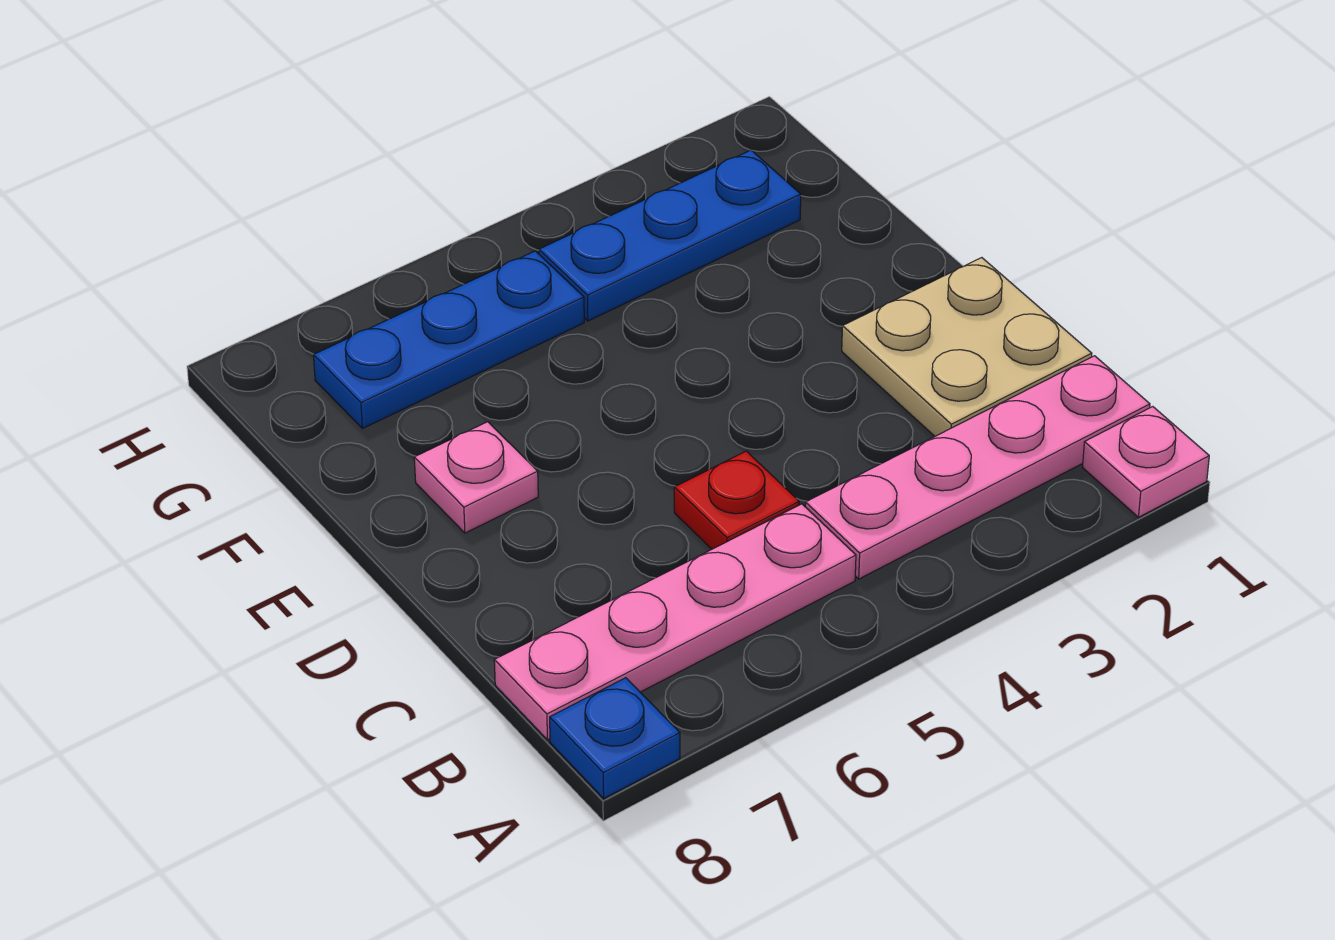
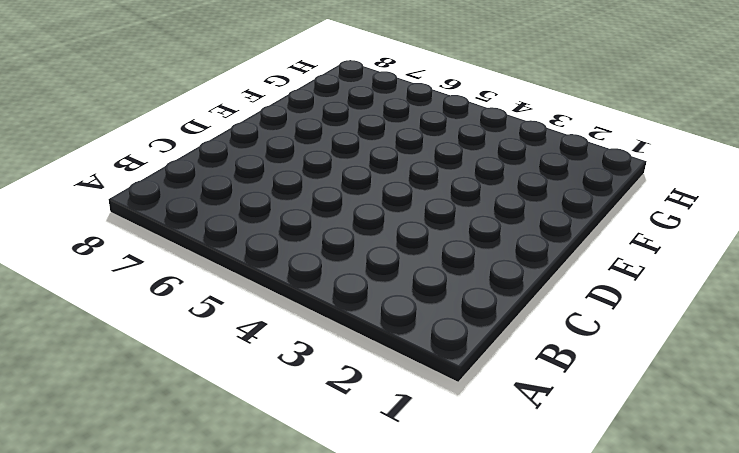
none -> pink 1x1 plate [1082,407,1209,517]
none -> blue 1x1 plate [550,678,680,798]

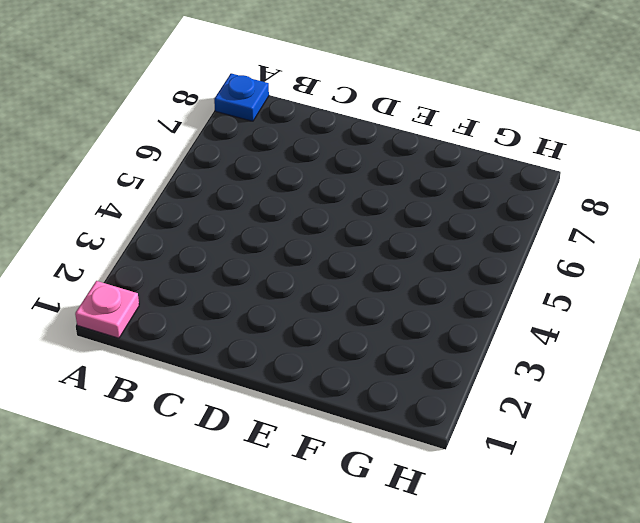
none -> pink 1x4 plate [805,356,1150,579]
none -> pink 1x4 plate [494,504,856,740]

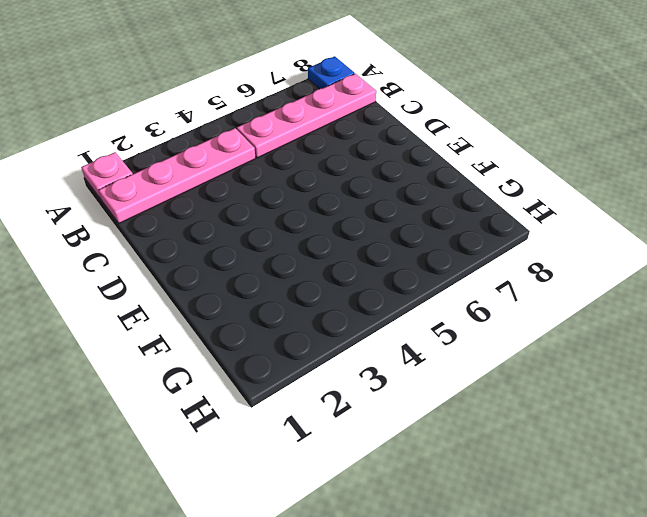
none -> tan 2x2 plate [842,258,1092,436]
none -> red 1x1 plate [674,451,799,549]

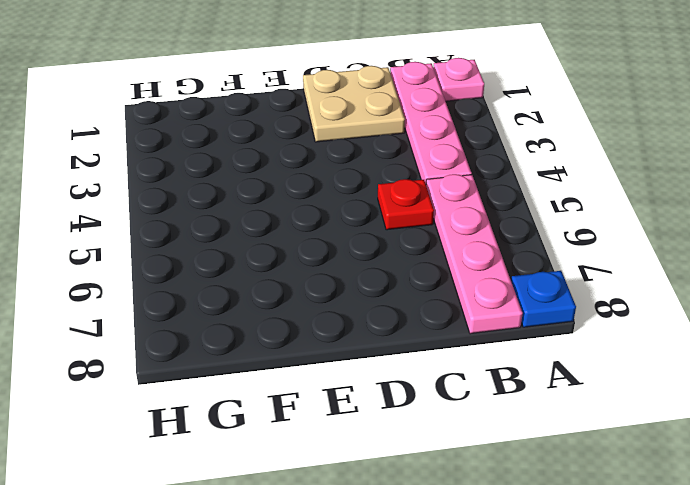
none -> pink 1x1 plate [414,422,538,533]
none -> blue 1x3 plate [539,150,801,321]

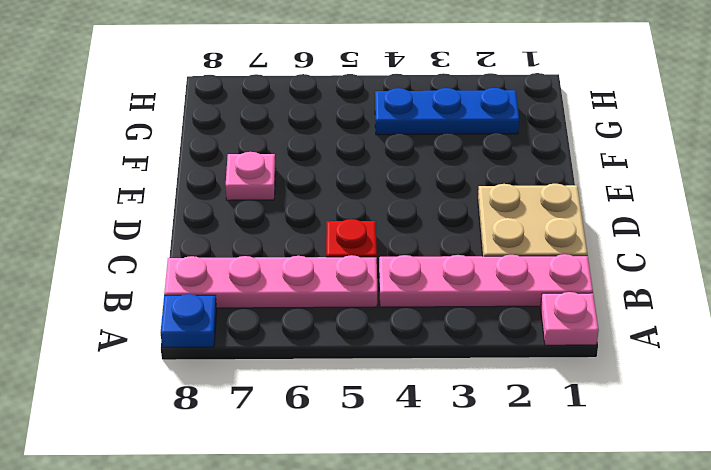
none -> blue 1x3 plate [314,251,584,429]

